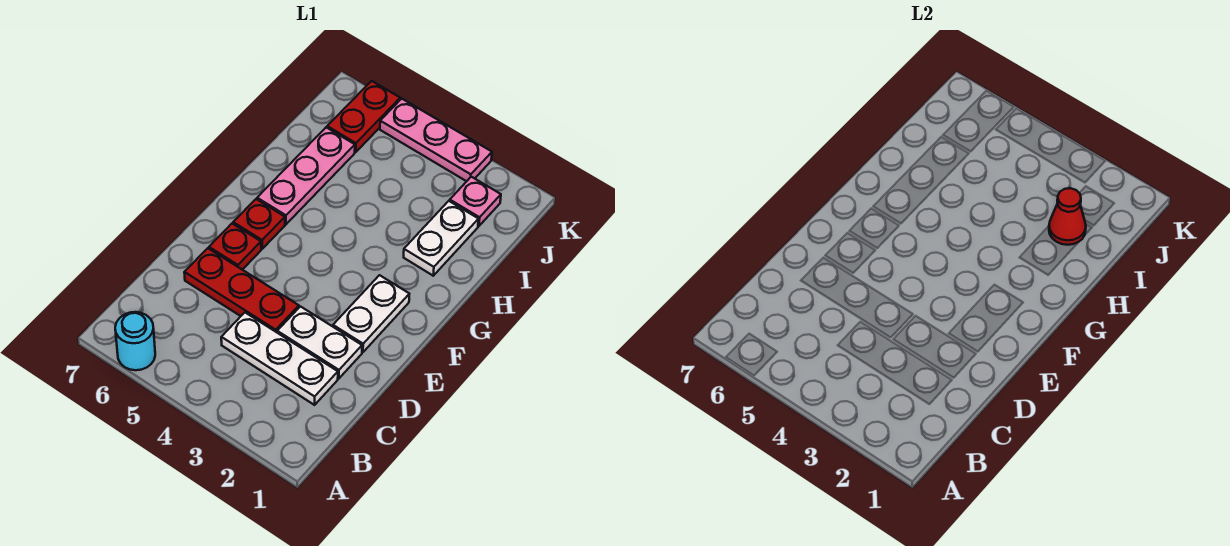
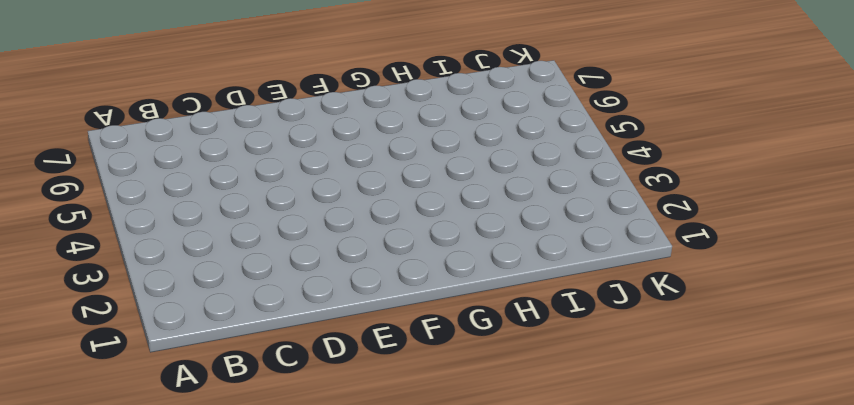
none -> cyan 1x1 round brick [115,312,155,370]
none -> white 1x3 plate [221,313,338,405]
none -> white 1x2 plate [277,307,362,378]

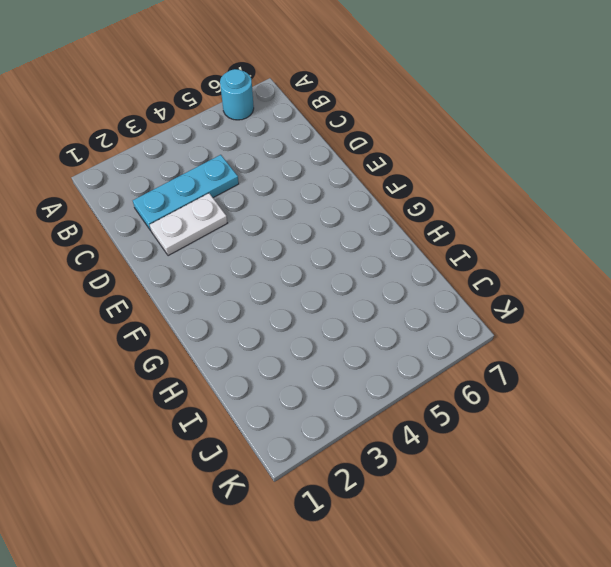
cyan 1x3 plate [133,155,239,231] -> white 1x3 plate [221,313,338,405]
none -> red 1x3 plate [184,248,299,332]
none -> white 1x2 plate [333,275,409,352]
none -> red 1x1 plate [209,224,261,270]

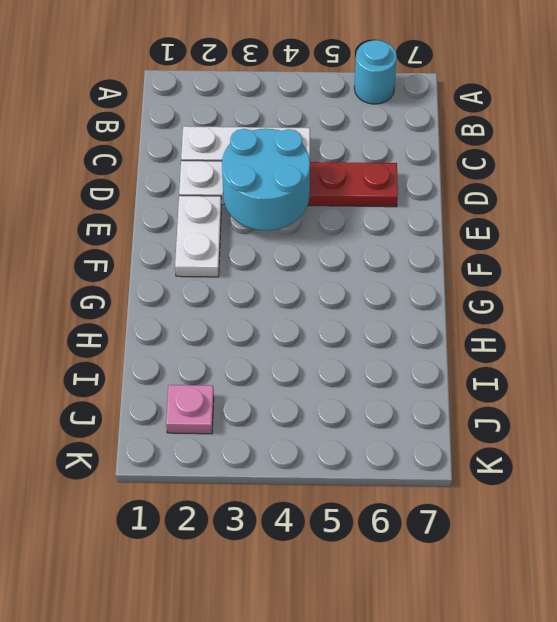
cyan 2x2 round brick [222,129,310,230] -> none
none -> red 1x1 plate [209,224,261,270]
none -> red 1x1 plate [233,199,285,249]
none -> pink 1x3 plate [257,127,355,224]

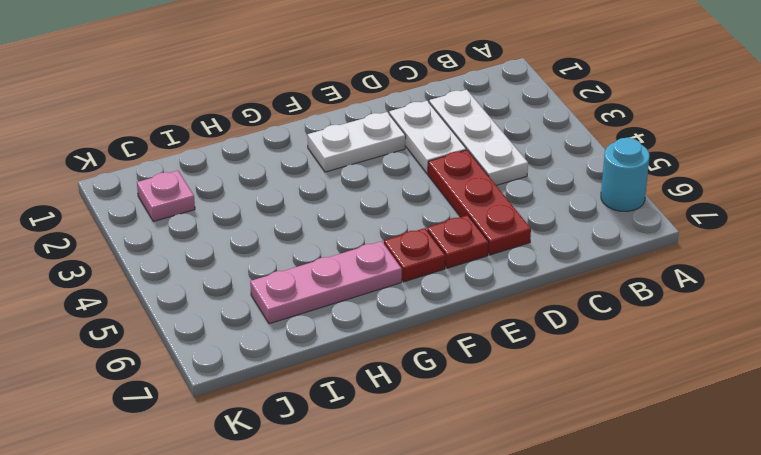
none -> white 1x2 plate [404,201,478,276]
none -> red 1x2 plate [327,81,400,152]
none -> pink 1x3 plate [380,99,492,181]

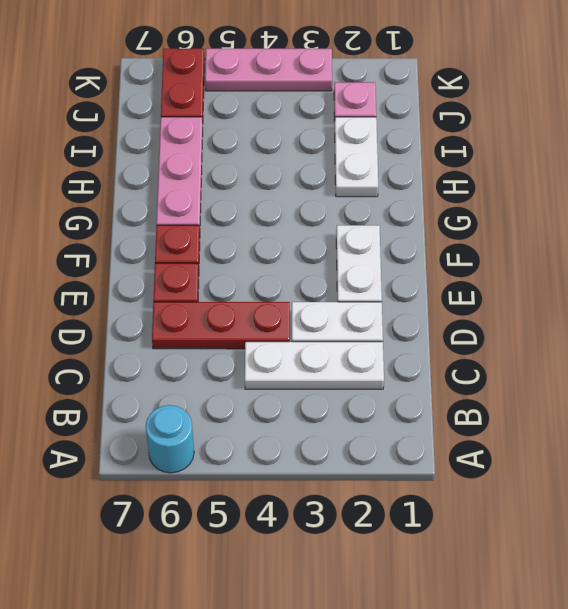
none -> red 1x1 cone [1049,188,1086,245]

